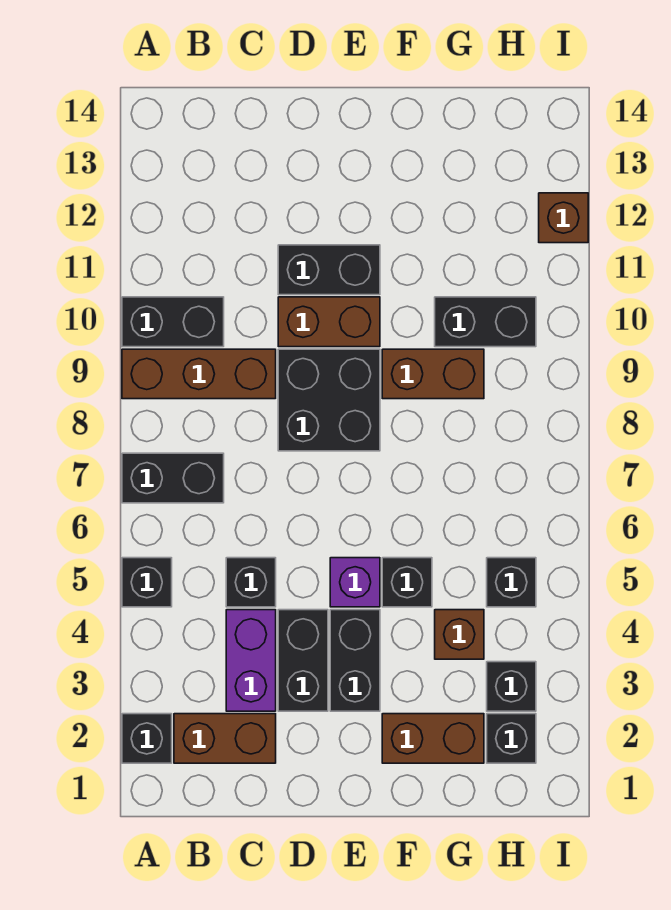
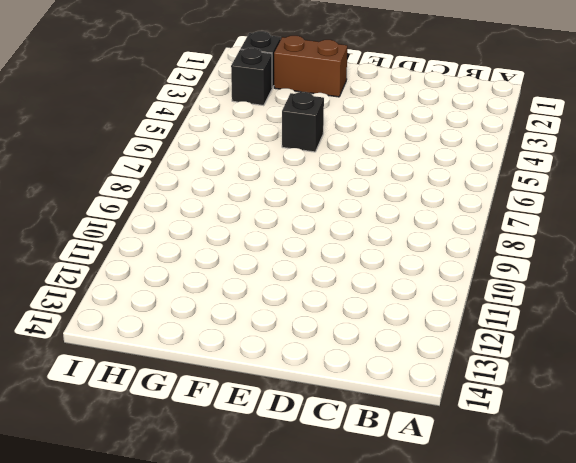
none -> black 1x1 brick [122,714,172,763]
none -> black 1x1 brick [122,558,172,607]
none -> black 1x2 brick [122,453,224,503]

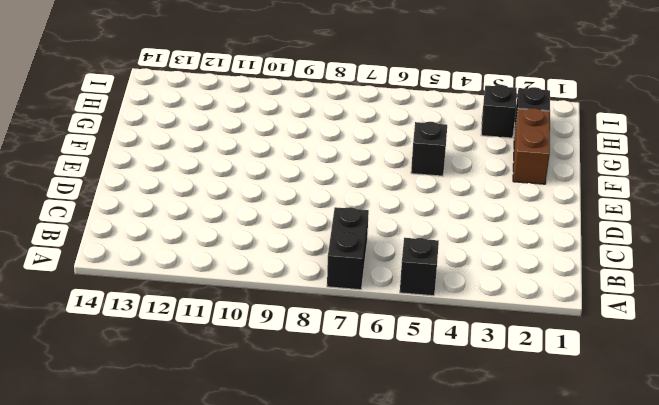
none -> black 1x1 brick [122,714,172,763]
none -> brown 1x3 brick [122,349,276,399]
none -> black 1x2 brick [122,297,224,347]

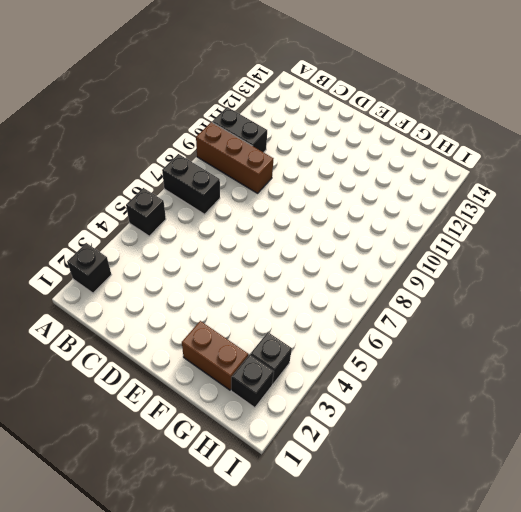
none -> brown 1x2 brick [174,714,276,763]
none -> purple 1x2 brick [226,610,276,711]
none -> black 1x1 brick [226,558,276,607]

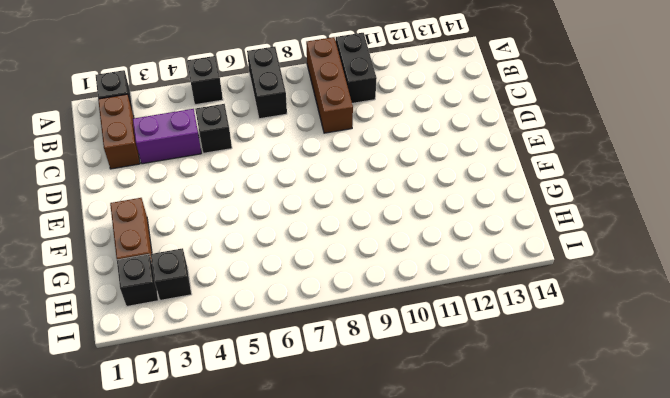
none -> black 1x2 brick [278,610,328,711]
none -> black 2x2 brick [278,349,380,451]
none -> brown 1x2 brick [278,297,380,347]

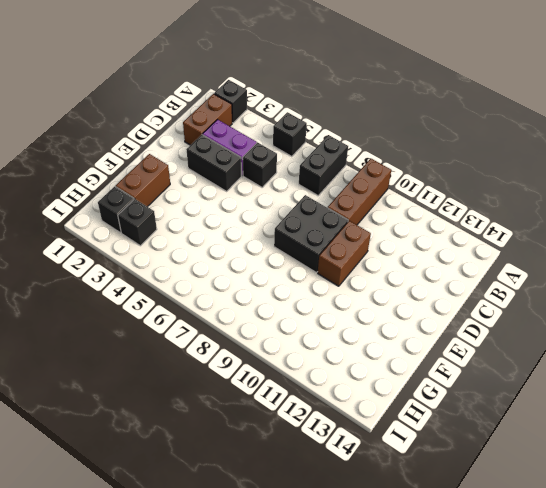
none -> black 1x2 brick [122,297,224,347]
none -> black 1x2 brick [278,245,380,295]
none -> black 1x2 brick [330,610,380,711]

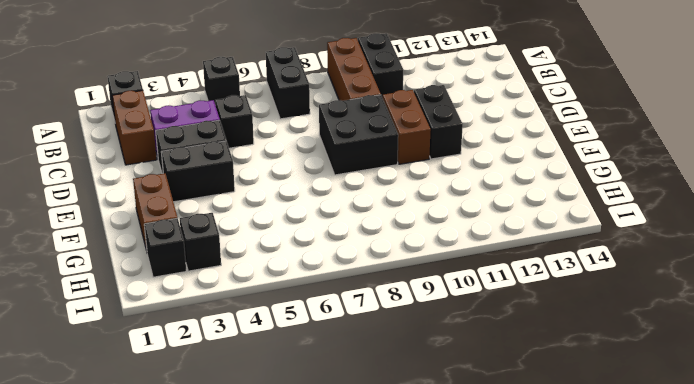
none -> purple 1x1 brick [330,558,380,607]
none -> black 1x1 brick [382,558,432,607]
none -> brown 1x2 brick [382,349,484,399]

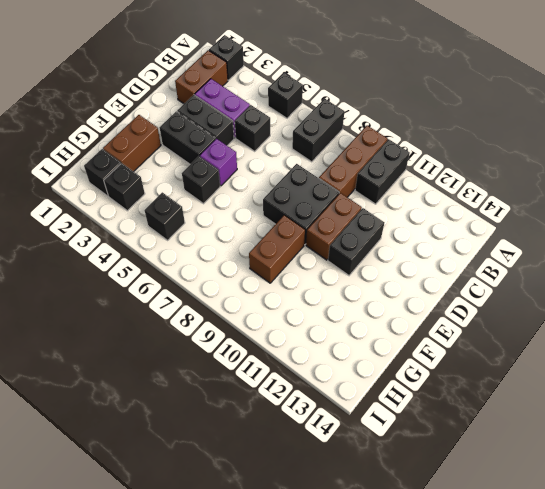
none -> brown 1x1 brick [435,610,484,659]
none -> black 1x2 brick [435,297,536,347]
none -> brown 1x1 brick [539,193,588,243]

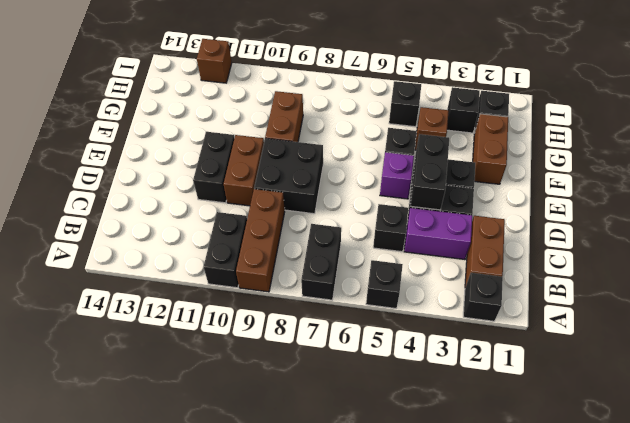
black 1x2 brick [410,134,449,210] -> black 1x2 brick moved to [435,297,536,347]

